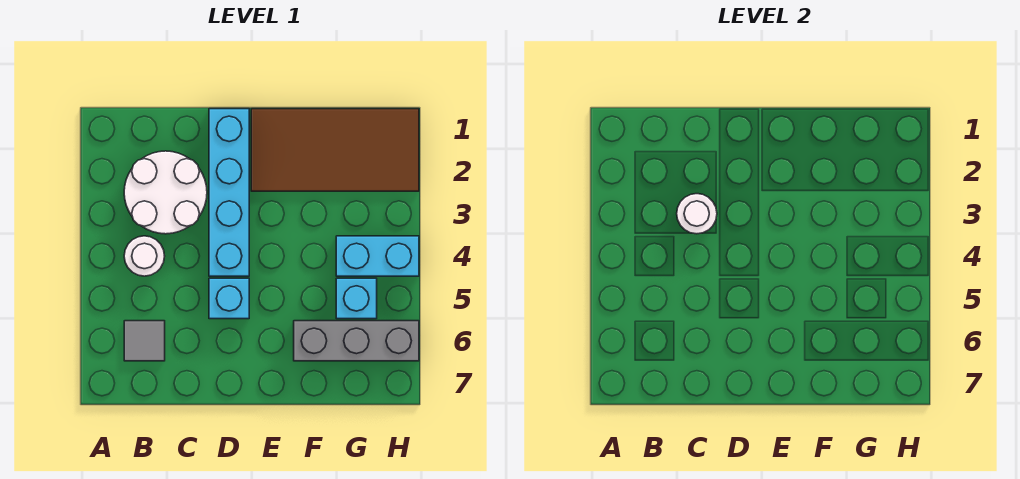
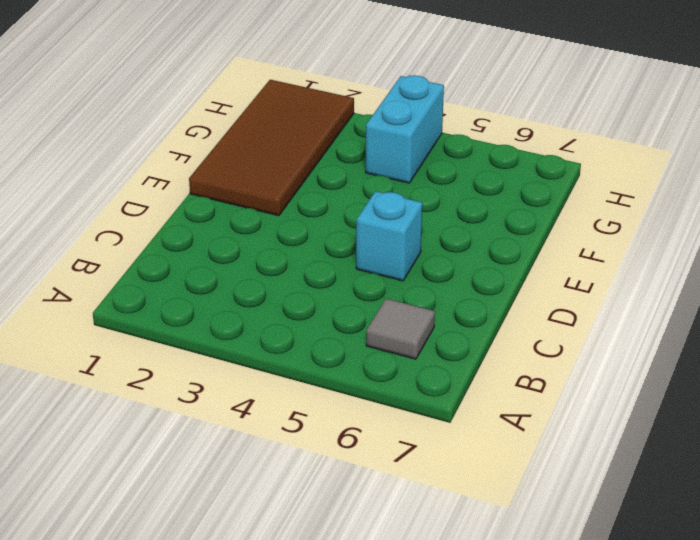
none -> white 2x2 round brick [124,151,207,234]
none -> white 1x1 round brick [124,236,165,276]

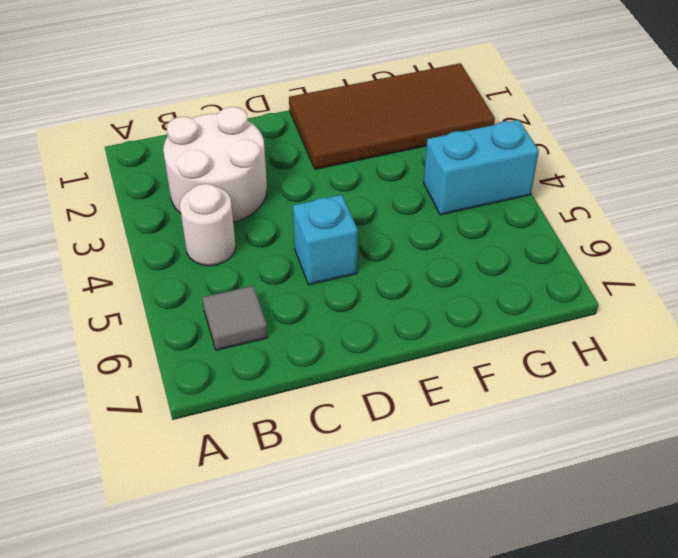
none -> cyan 1x4 brick [209,109,249,276]
none -> grey 1x3 brick [294,321,419,361]

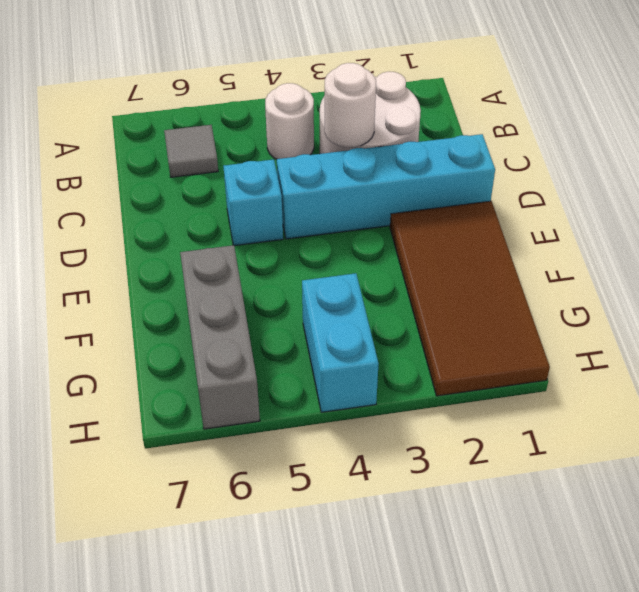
none -> cyan 1x1 brick [336,278,377,319]

